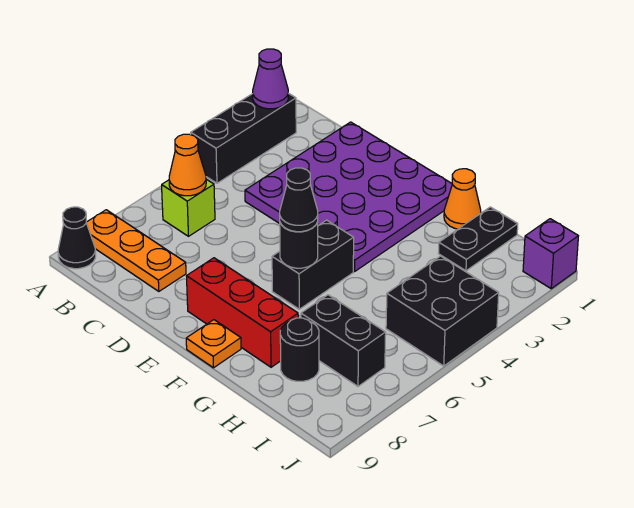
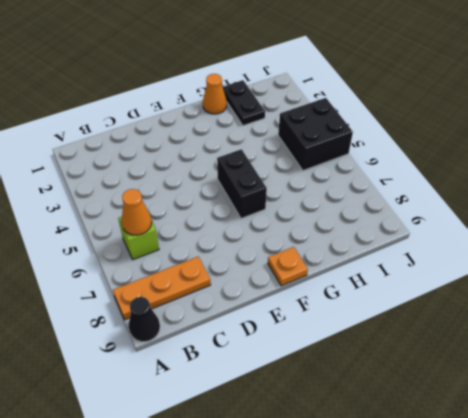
none -> black 1x3 brick [191,93,296,183]
none -> purple 4x4 plate [245,122,452,271]
none -> red 1x3 brick [187,258,298,367]

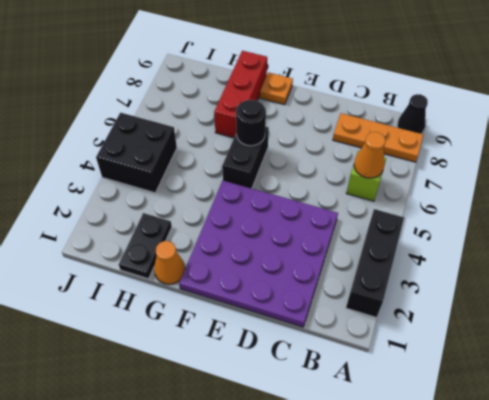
red 1x3 brick [214,51,267,138] -> red 1x3 brick turned to [187,258,298,367]
none -> black 1x2 brick [301,295,386,386]
none -> black 1x1 round brick [280,318,319,381]
none -> purple 1x1 brick [523,219,578,289]

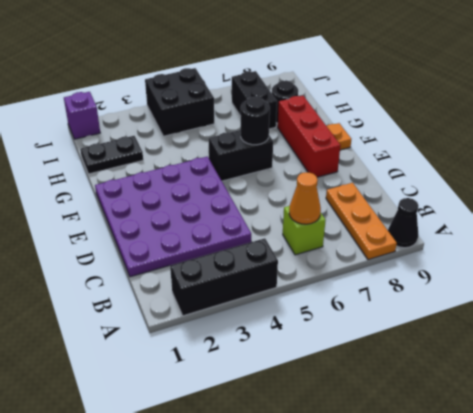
none -> orange 1x1 cone [444,169,481,229]
none -> purple 1x1 cone [253,49,288,109]
none -> black 1x1 cone [280,168,318,232]

